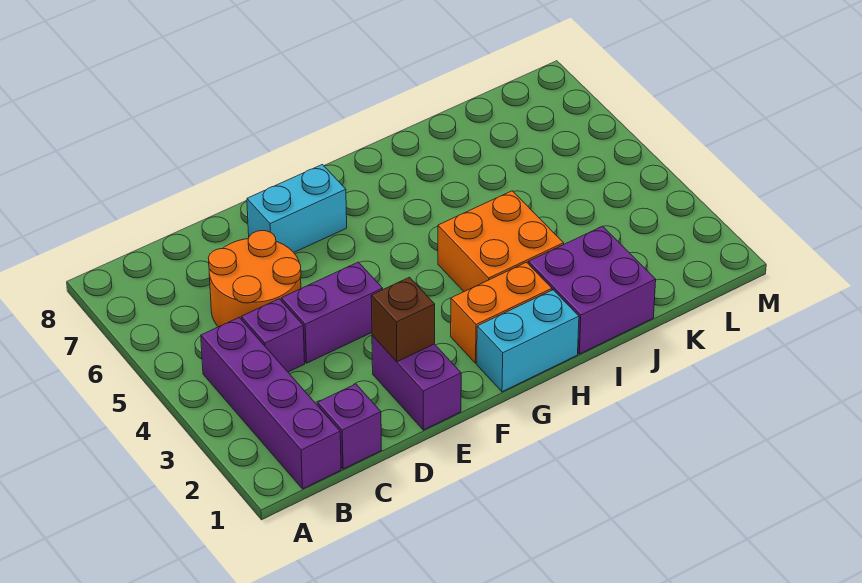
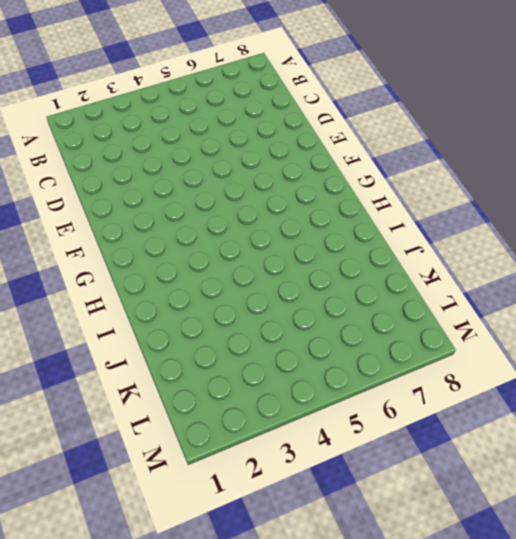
none -> purple 1x4 brick [201,318,341,489]
none -> purple 1x1 brick [317,384,381,469]
none -> purple 1x1 brick [241,299,305,372]

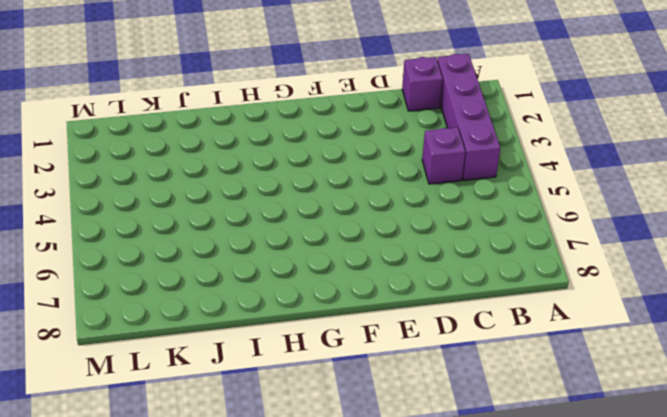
none -> orange 2x2 round brick [208,231,301,327]
none -> purple 1x2 brick [281,262,383,363]
none -> purple 1x2 brick [372,336,461,430]

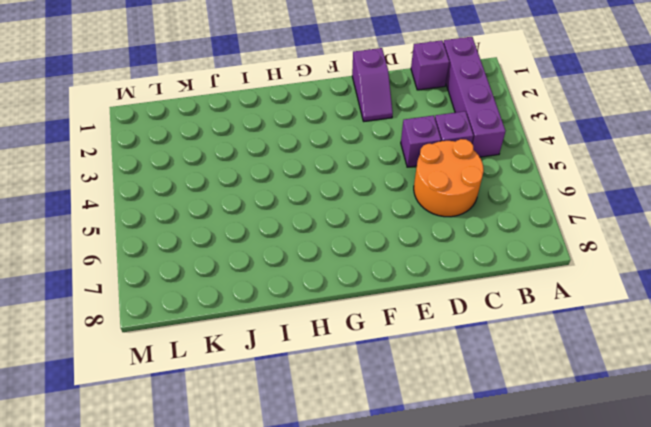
purple 1x1 brick [401,115,441,167] -> purple 1x2 brick [281,262,383,363]
purple 1x2 slope [352,48,393,121] -> purple 1x2 brick [372,336,461,430]
none -> cyan 1x2 brick [247,165,347,252]
none -> cyan 1x2 brick [477,290,579,392]
none -> orange 1x2 brick [451,262,552,363]

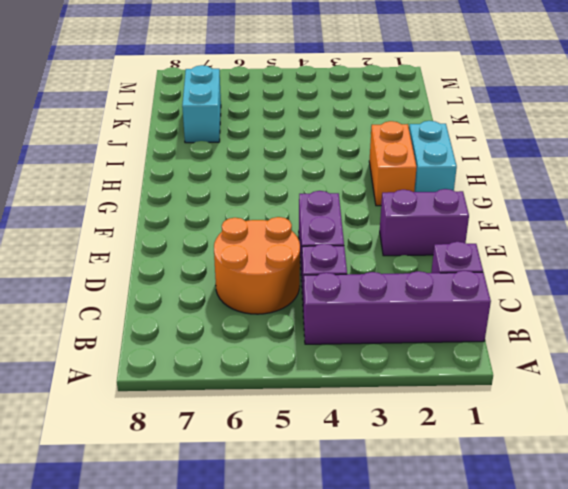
cyan 1x2 brick [182,65,221,143] -> cyan 1x2 brick moved to [247,165,347,252]
none -> orange 2x2 brick [438,191,564,292]
none -> purple 2x2 brick [528,226,656,354]
none -> brown 1x1 brick [371,277,435,362]

